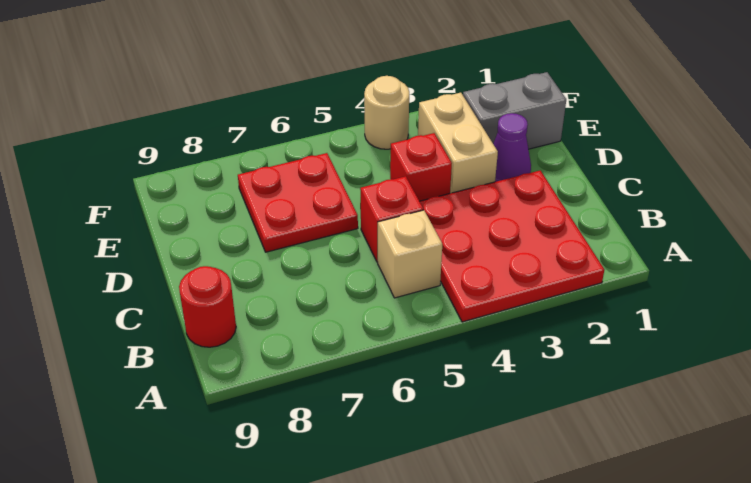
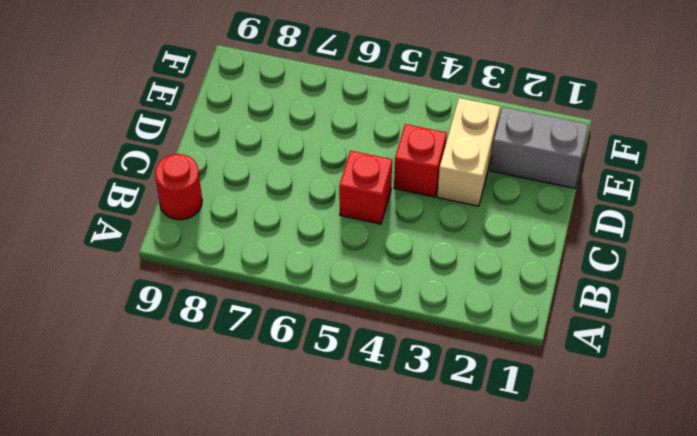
none -> red 3x3 plate [420,171,604,322]
none -> tan 1x1 brick [378,210,442,298]

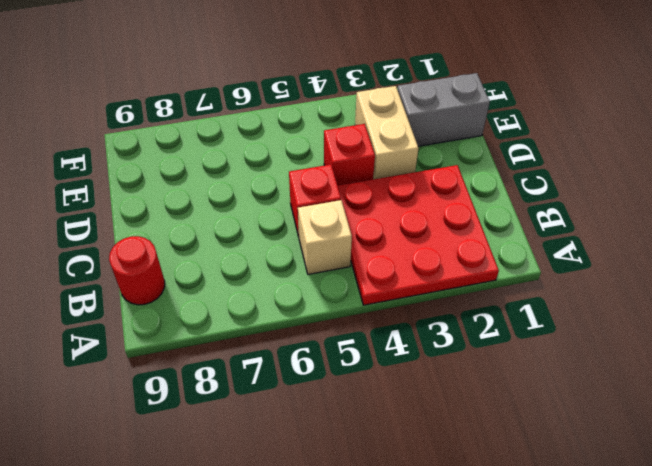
none -> purple 1x1 cone [493,113,531,182]
none -> red 2x2 plate [238,153,358,252]

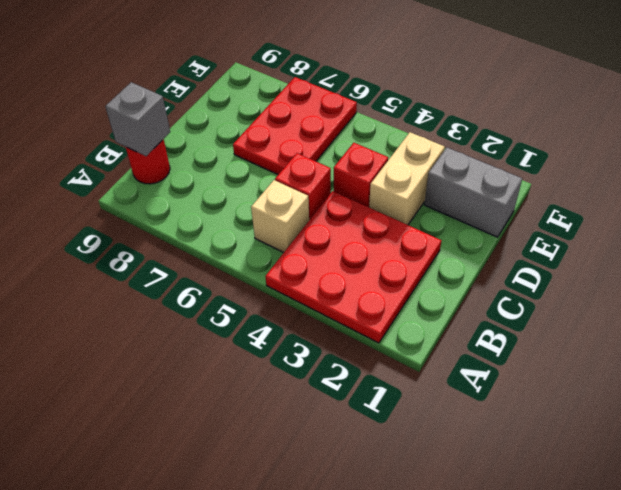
grey 1x1 brick [105,82,170,156] -> none
red 2x3 plate [233,77,357,174] -> red 2x2 plate [238,153,358,252]
none -> purple 1x1 cone [493,113,531,182]
none -> tan 1x1 round brick [364,76,409,149]

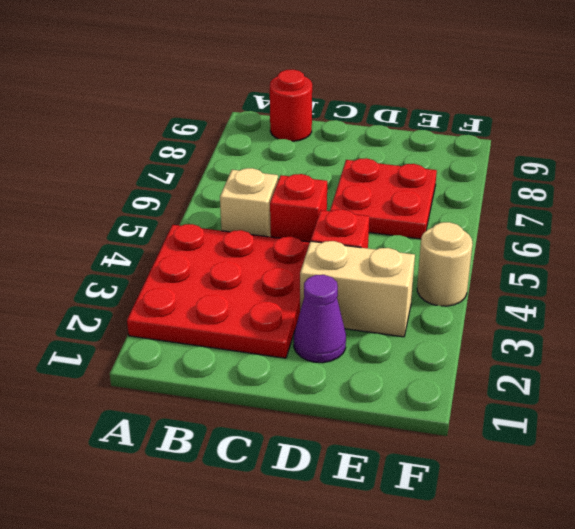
none -> grey 1x2 brick [463,72,566,149]

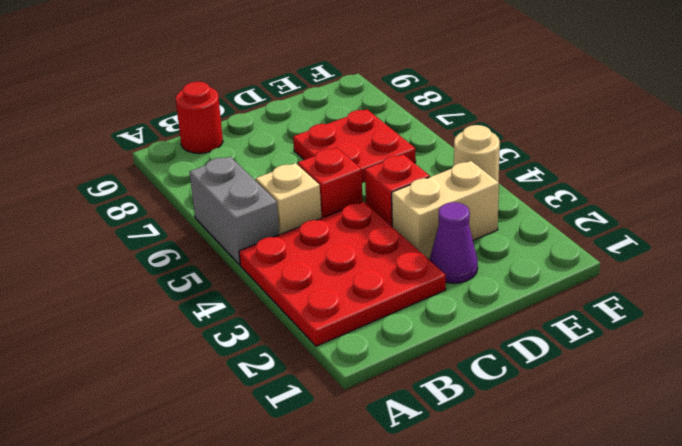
grey 1x2 brick [190,157,279,265] -> grey 1x2 brick moved to [463,72,566,149]

